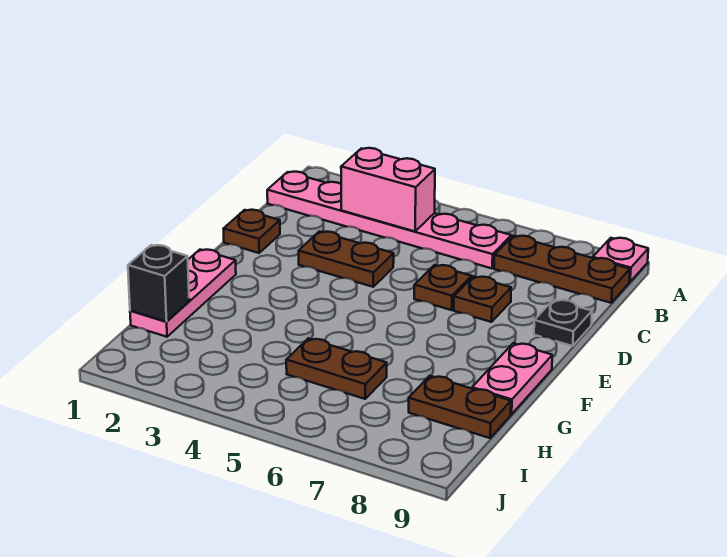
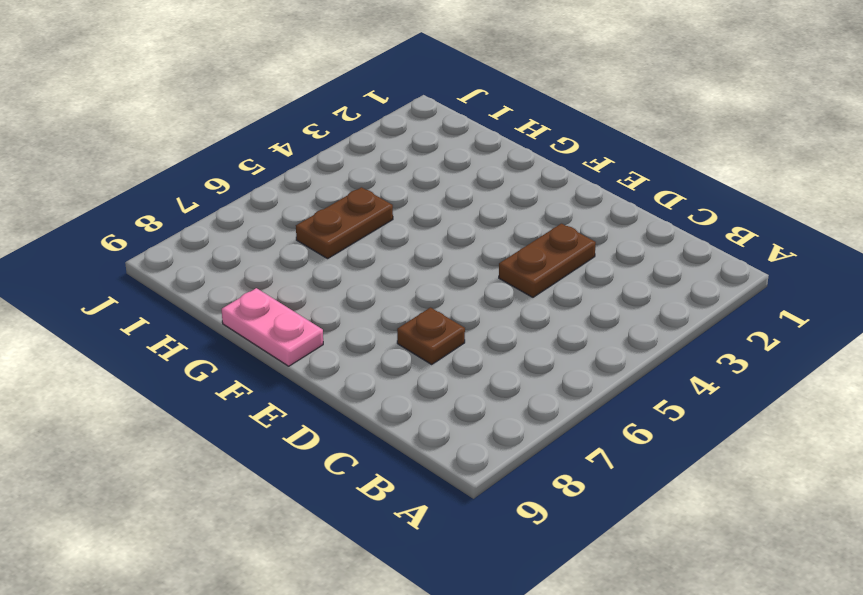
none -> pink 1x1 plate [593,238,648,282]
none -> pink 1x6 plate [267,172,511,268]
none -> brown 1x3 plate [494,236,630,303]

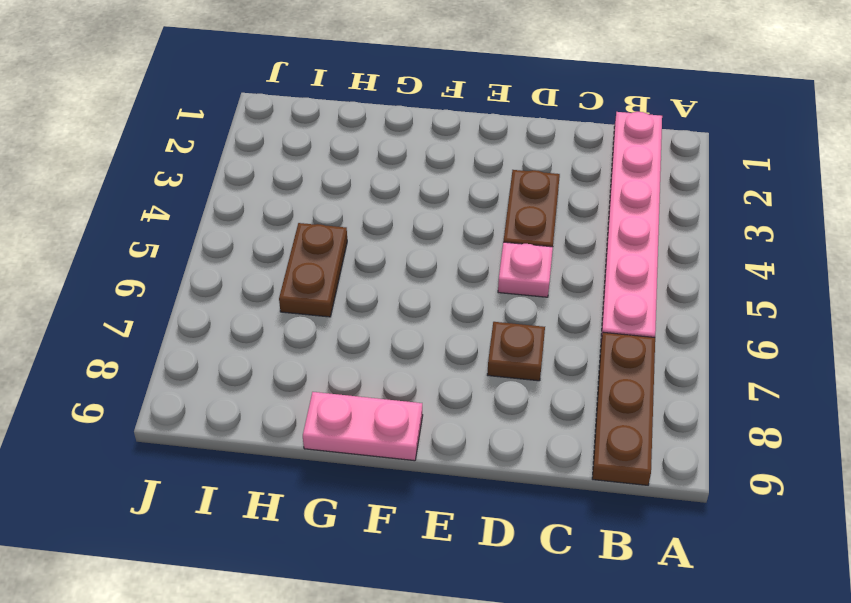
pink 1x1 plate [498,242,553,297] -> pink 1x1 plate moved to [593,238,648,282]
none -> brown 1x1 plate [224,210,280,253]
none -> brown 1x1 plate [414,265,472,310]
none -> black 1x1 plate [534,300,592,346]

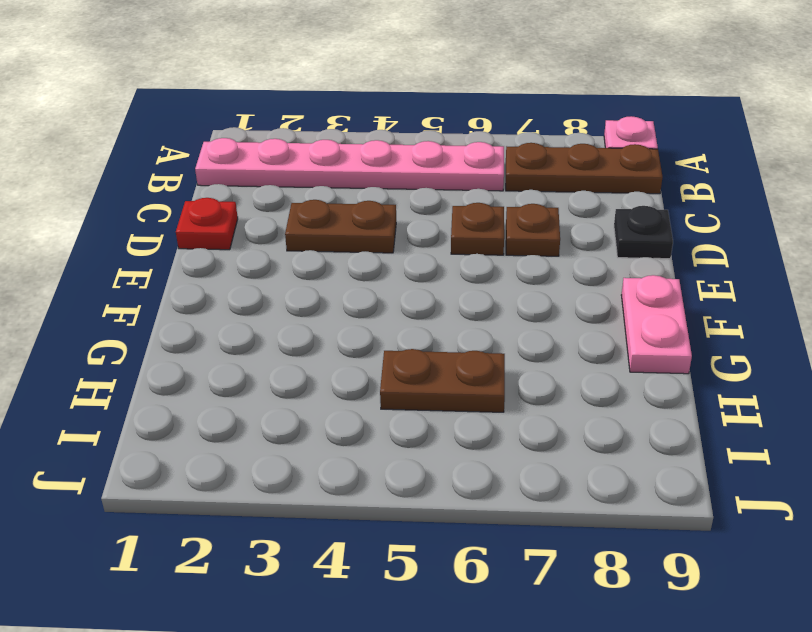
red 1x1 plate [176,198,238,250] -> brown 1x1 plate [224,210,280,253]
none -> pink 1x3 plate [130,250,236,337]
none -> brown 1x2 plate [409,376,511,438]
none -> pink 1x2 brick [341,148,435,231]

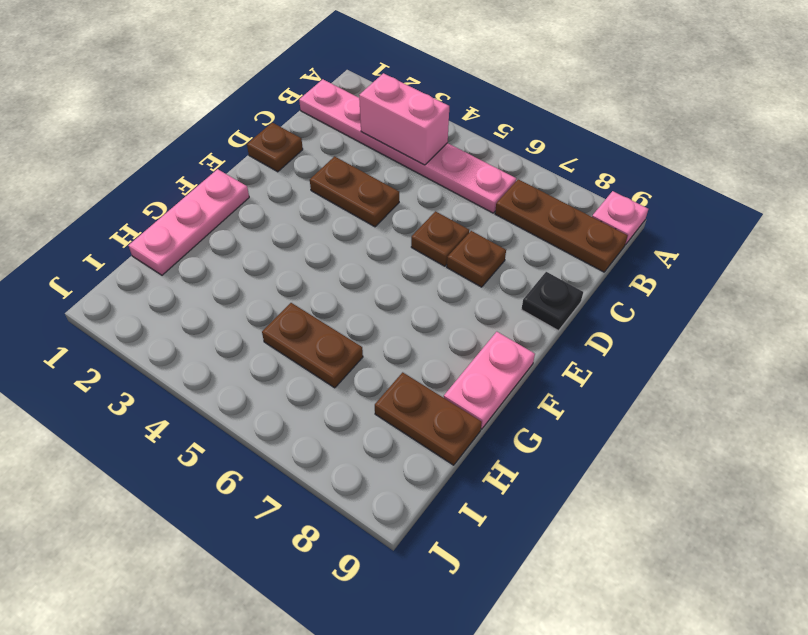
none -> black 1x1 brick [128,245,189,322]

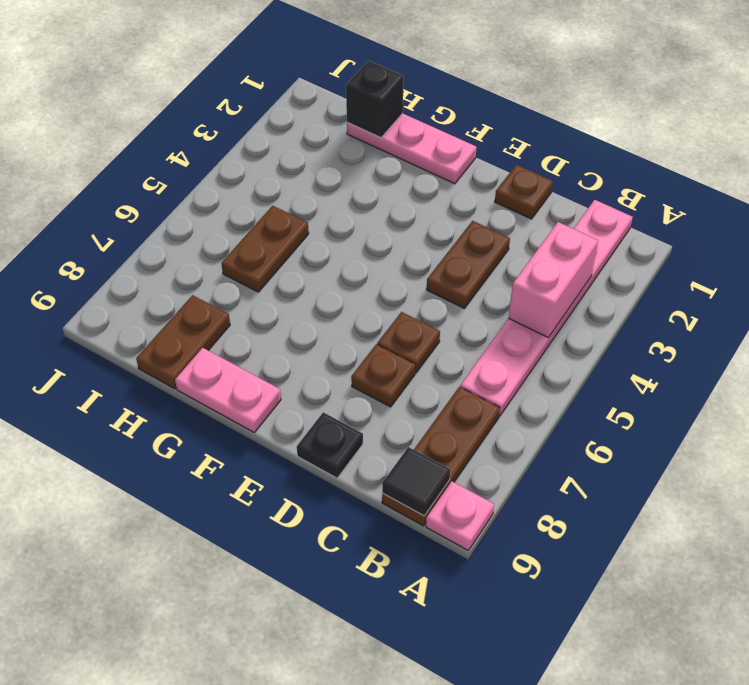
black 1x1 tile [382,447,450,516] -> none

